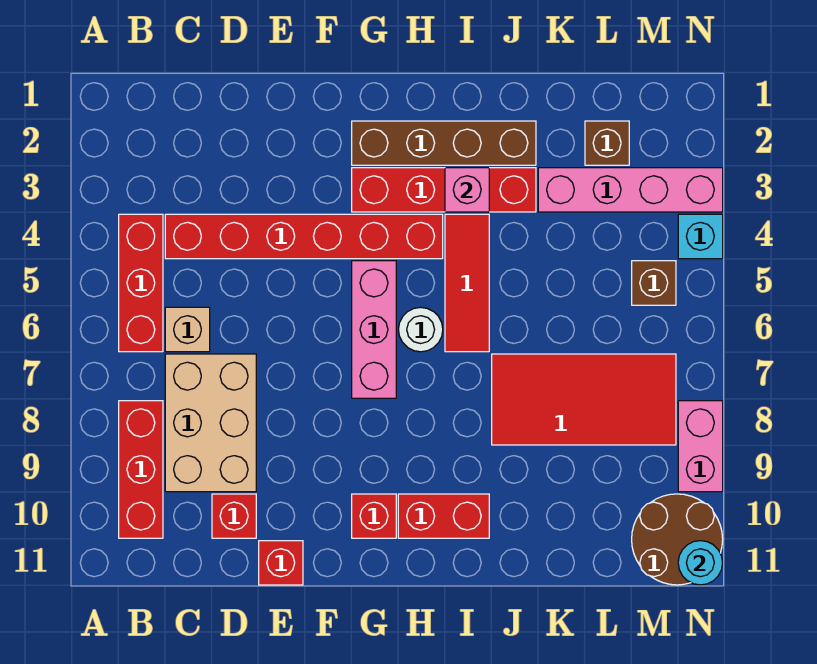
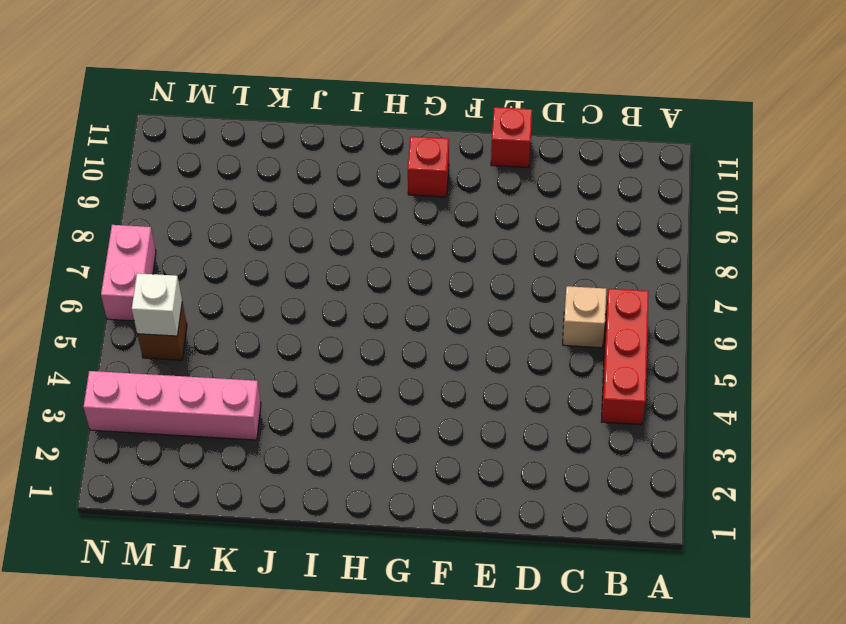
white 1x1 brick [132,273,182,336] -> none
pink 1x2 brick [101,225,156,321] -> pink 1x2 brick moved to [678,401,723,492]
none -> red 1x3 brick [119,401,163,538]
none -> red 1x6 brick [165,214,443,259]
none -> tan 2x3 brick [165,354,256,492]

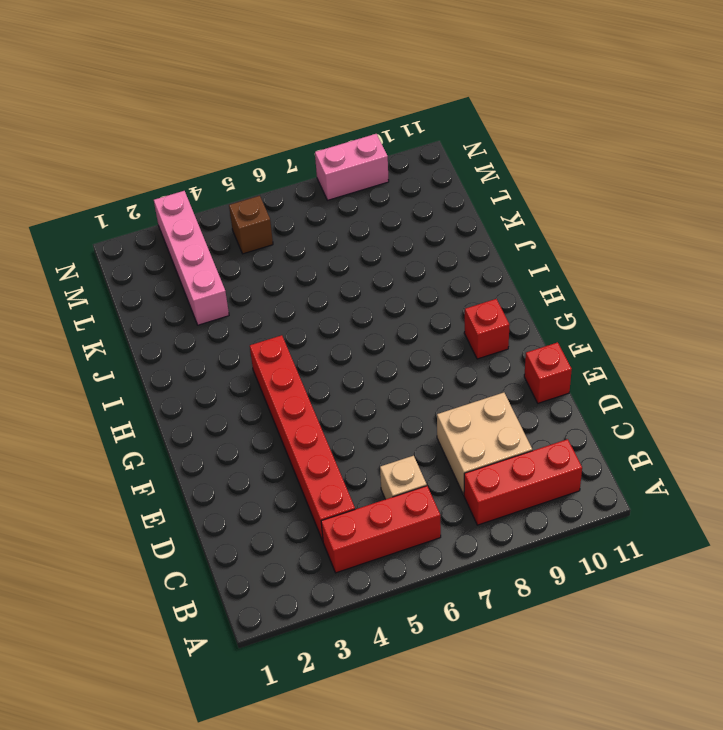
tan 2x2 brick [437,392,532,495] -> tan 2x3 brick [165,354,256,492]
none -> red 1x1 brick [212,494,256,538]
none -> brown 1x4 brick [352,121,536,165]
none -> red 1x4 brick [352,168,536,212]

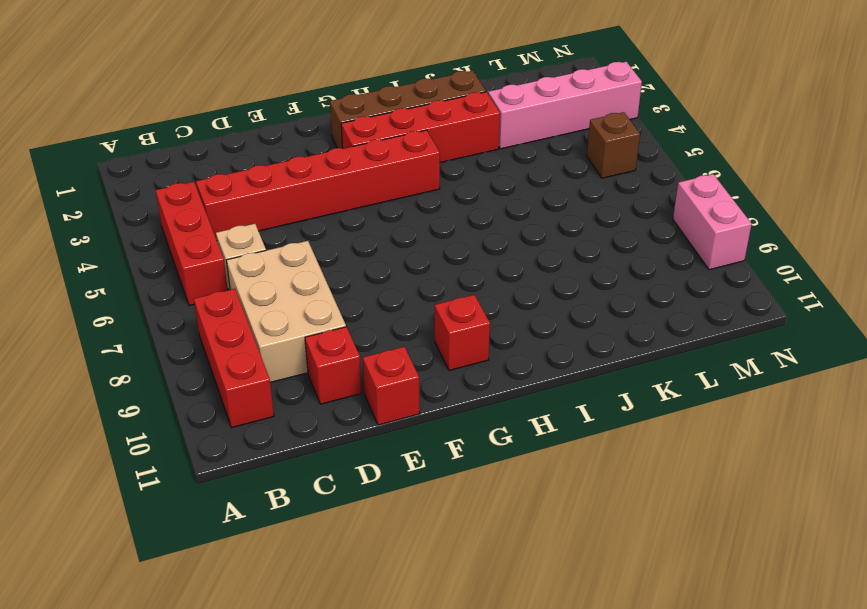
none -> pink 1x3 brick [352,261,396,398]
none -> white 1x1 round brick [398,307,443,352]
none -> red 1x2 brick [398,494,489,538]

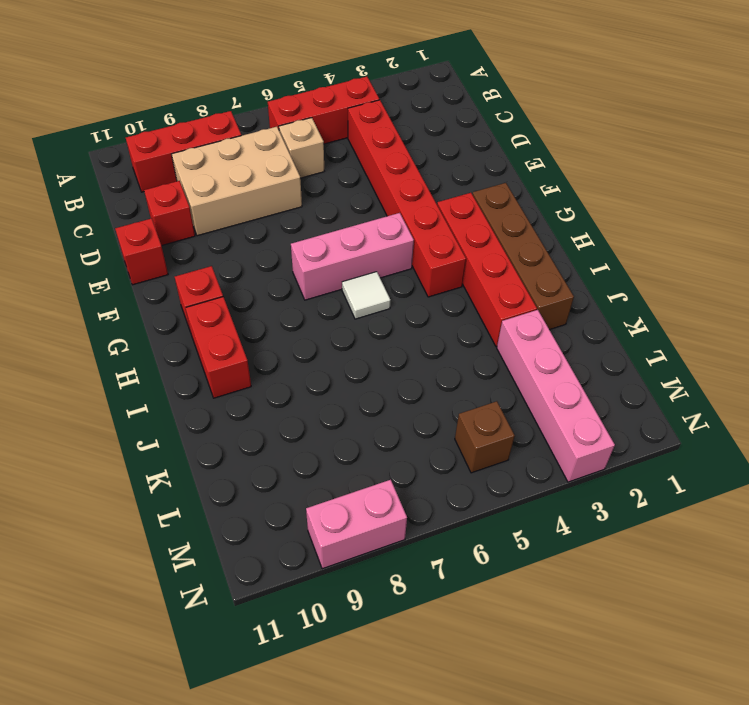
white 1x1 tile [342,272,391,319] -> white 1x1 round brick [398,307,443,352]
none -> red 1x3 tile [445,214,489,352]
none -> red 2x4 tile [492,354,676,445]
none -> brown 1x1 brick [585,121,629,165]

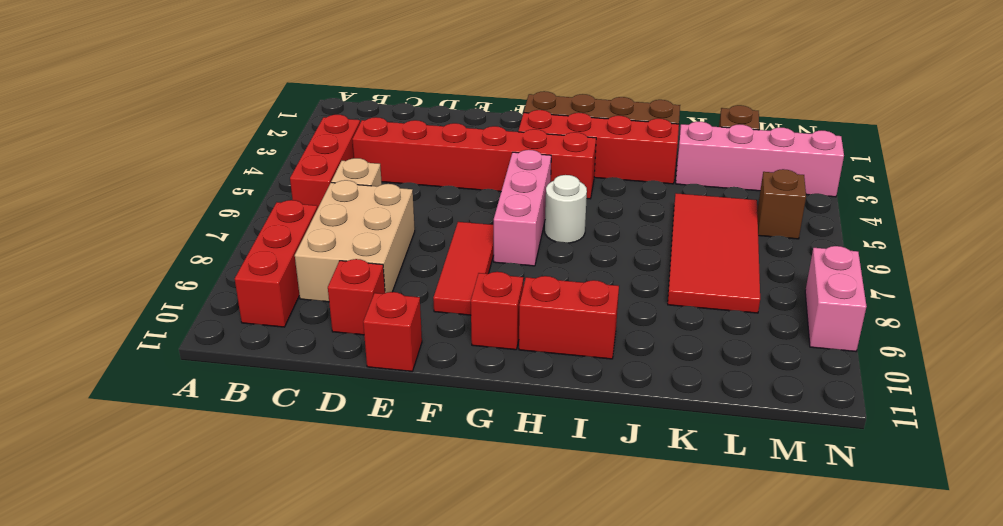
red 1x3 tile [433,222,494,315] -> red 1x3 tile moved to [445,214,489,352]
red 2x4 tile [668,193,760,313] -> red 2x4 tile turned to [492,354,676,445]
none -> brown 2x2 round brick [632,494,723,585]
none -> cyan 1x1 brick [678,214,723,259]
none -> pink 1x1 brick [445,168,489,212]

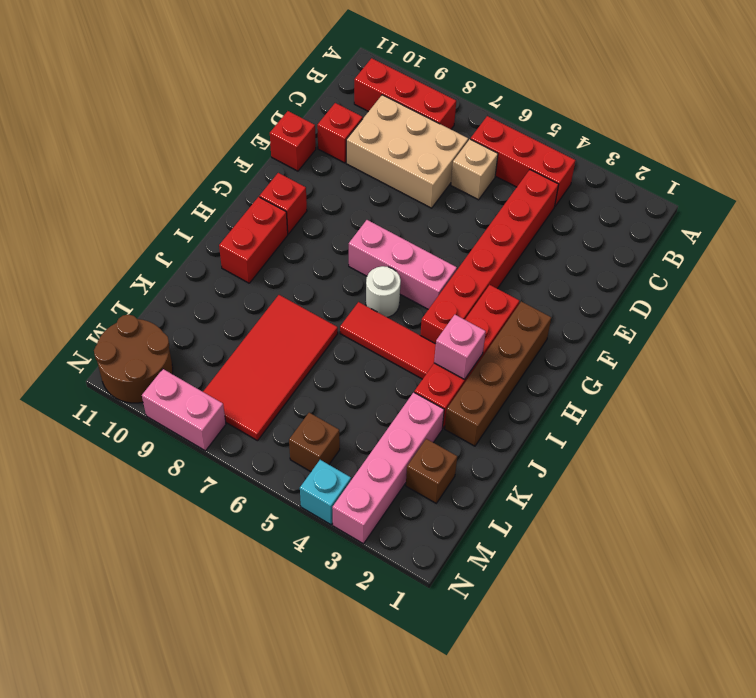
none -> cyan 1x1 round brick [678,541,723,585]

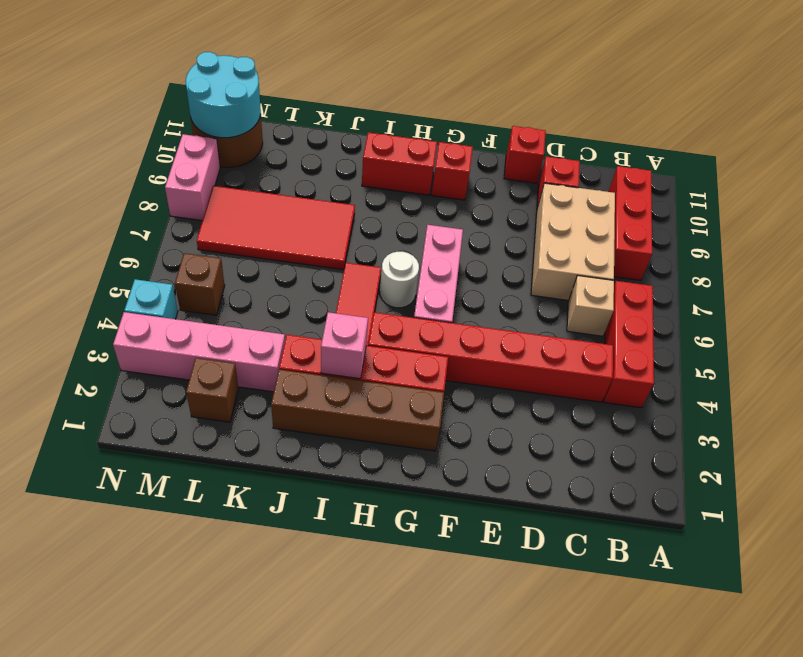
cyan 2x2 round brick [186,52,261,138] -> cyan 1x1 round brick [678,541,723,585]

